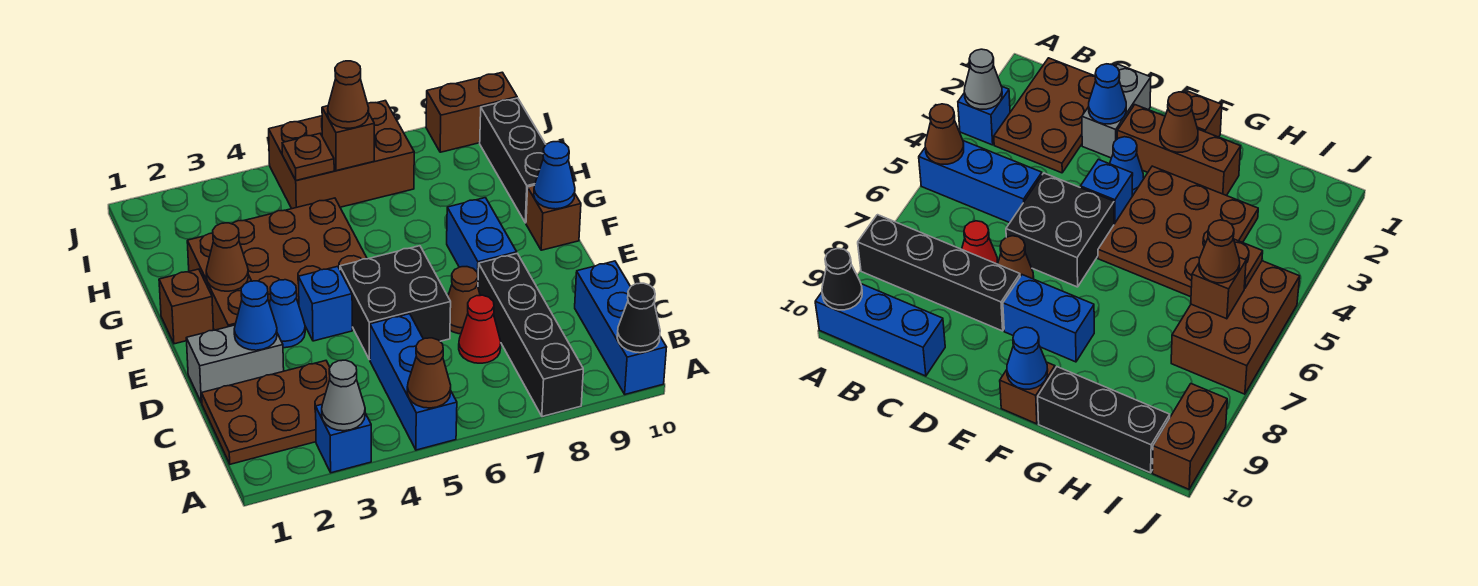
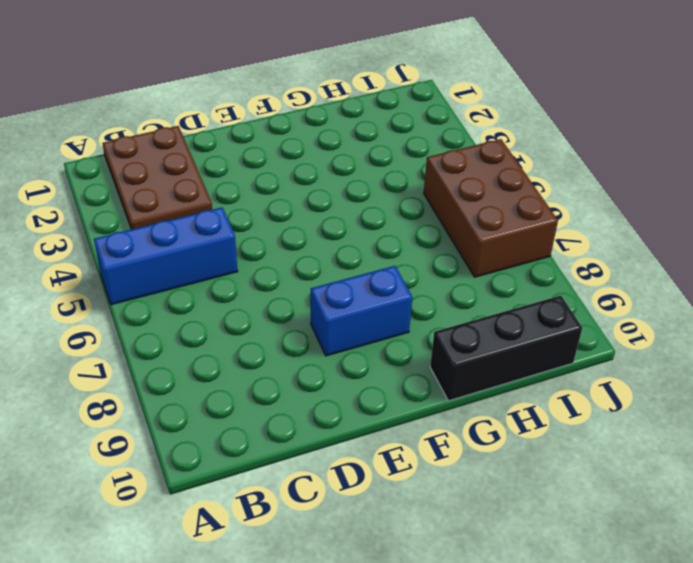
none -> blue 1x1 brick [316,405,371,473]
none -> black 1x4 brick [478,254,583,417]
none -> blue 1x3 brick [575,261,667,394]

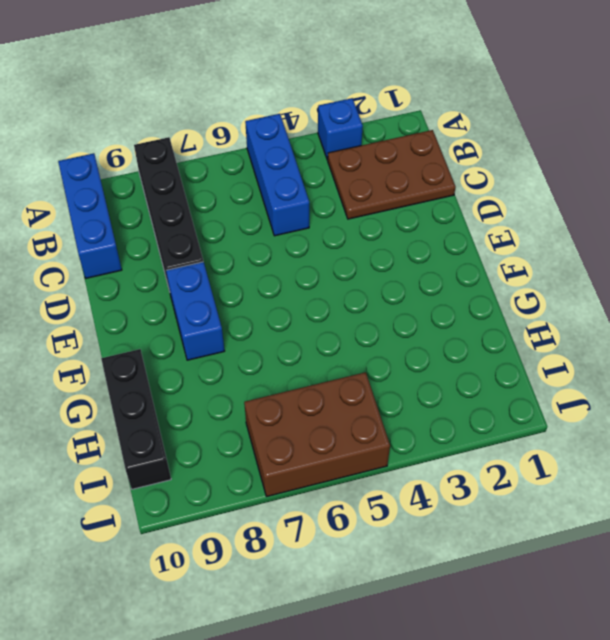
none -> red 1x1 cone [459,295,501,363]
none -> grey 1x2 brick [186,325,284,403]
none -> black 2x2 brick [340,246,451,360]

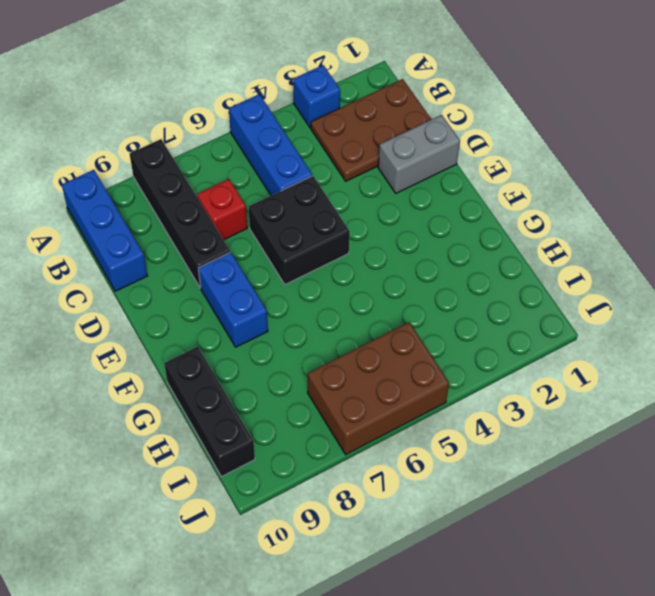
red 1x1 brick [197,179,247,240] -> red 1x1 cone [459,295,501,363]
none -> brown 1x1 cone [448,267,480,334]
none -> brown 1x3 brick [187,233,251,330]
none -> blue 1x1 cone [269,280,305,348]

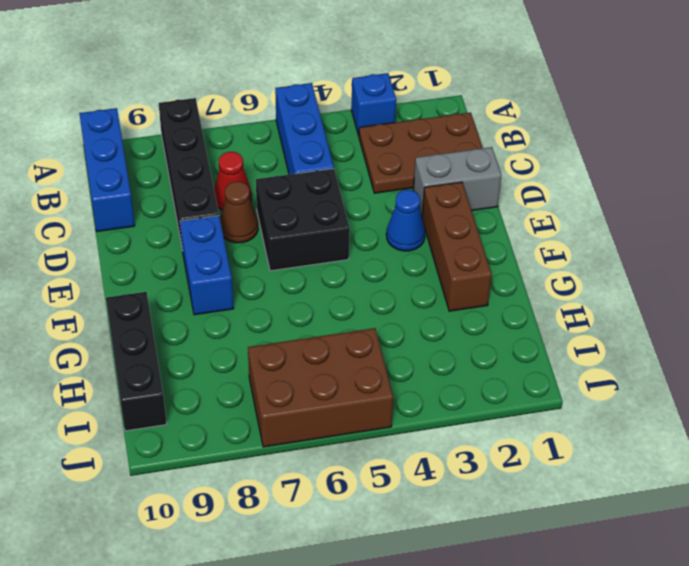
none -> blue 1x1 brick [298,266,352,341]
none -> brown 1x1 brick [159,269,213,344]
none -> brown 3x3 plate [232,198,367,304]

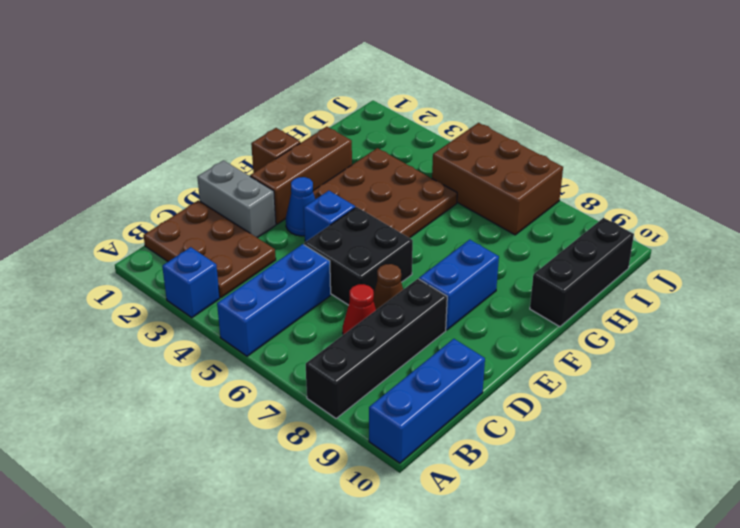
none -> brown 1x1 brick [526,186,581,250]
none -> brown 1x2 brick [426,72,517,152]
none -> grey 1x1 cone [322,360,366,431]

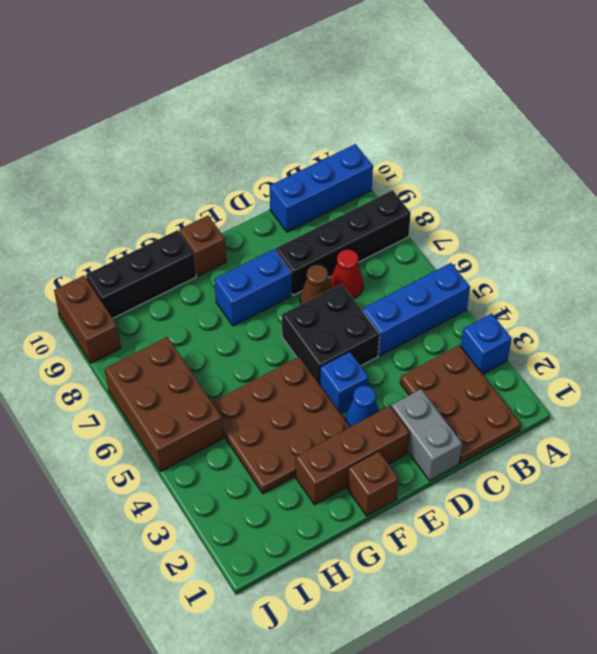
none -> grey 1x1 cone [322,360,366,431]
none -> brown 1x1 cone [407,338,451,408]
none -> black 1x1 cone [617,283,660,353]

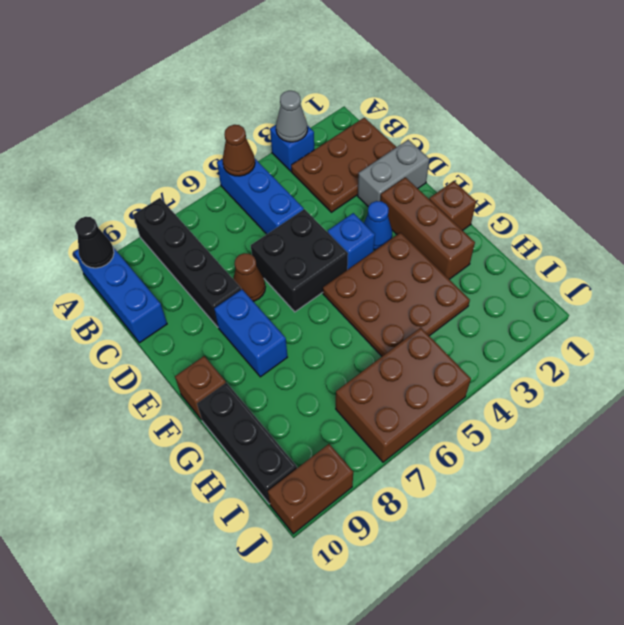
none -> red 1x1 cone [459,295,501,363]
none -> blue 1x1 cone [234,281,277,350]
none -> brown 1x1 cone [206,223,248,291]

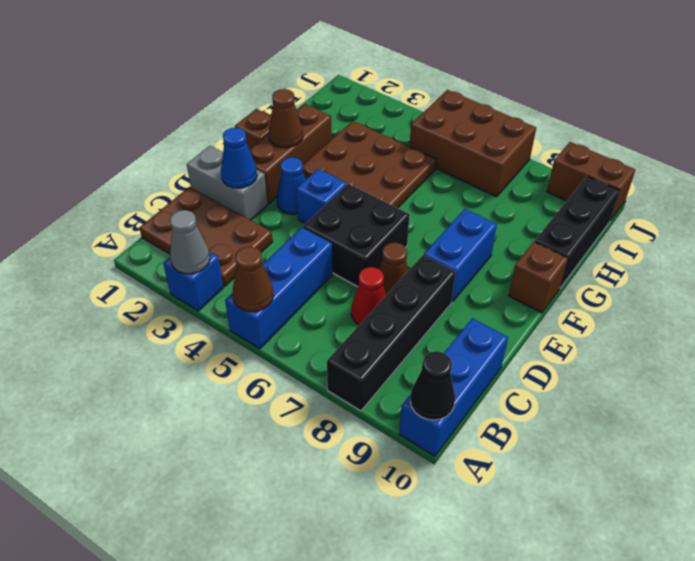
none -> blue 1x1 cone [534,142,575,209]
none -> brown 1x1 plate [282,134,334,180]
none -> brown 1x1 brick [322,106,374,171]

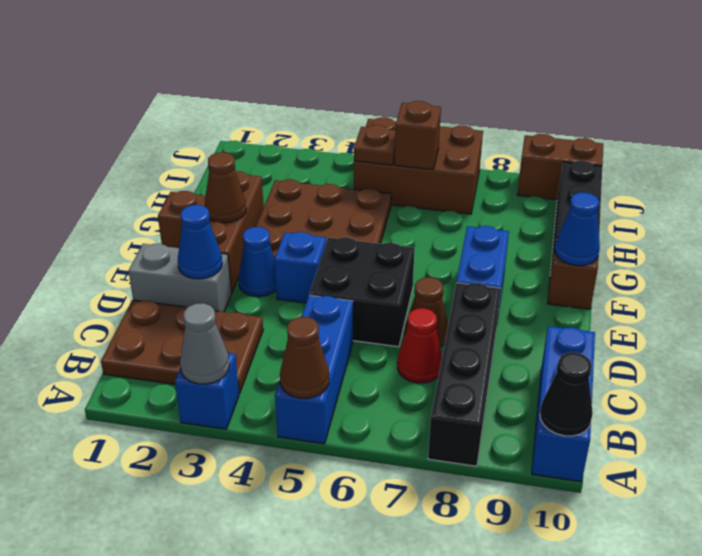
none -> brown 1x1 cone [328,61,369,128]

